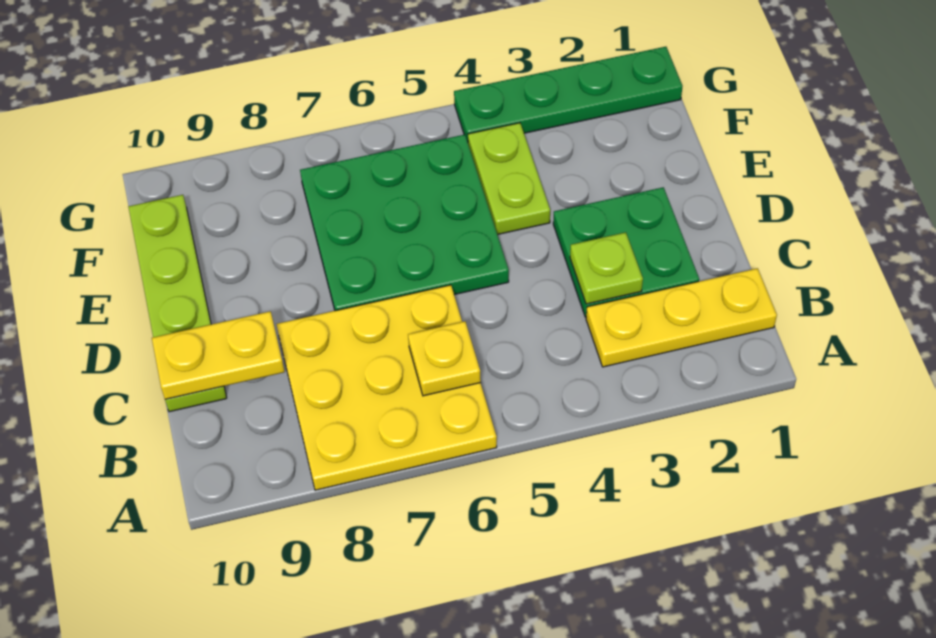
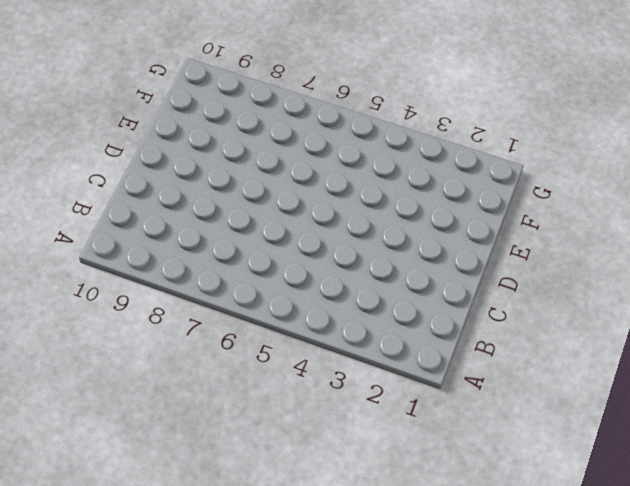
none -> yellow 3x3 plate [277,285,497,490]
none -> yellow 1x3 plate [586,268,777,367]

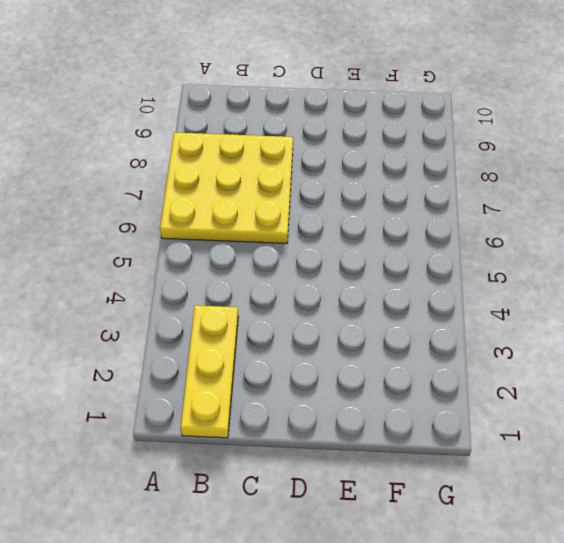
none -> green 2x2 plate [553,187,699,317]
none -> lime 1x4 plate [128,195,227,412]

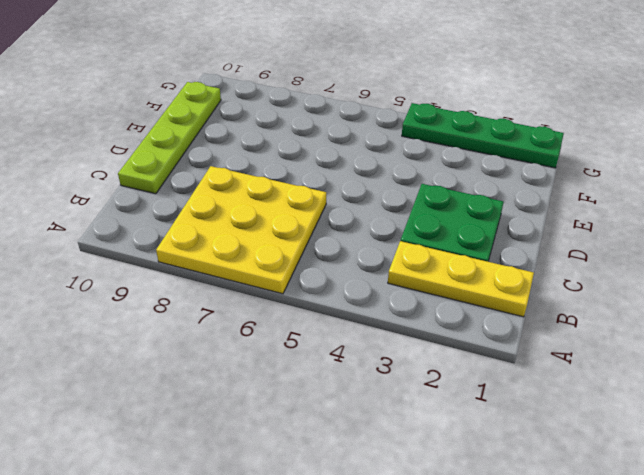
none -> green 3x3 plate [300,135,509,311]
none -> lime 1x2 plate [468,123,550,235]

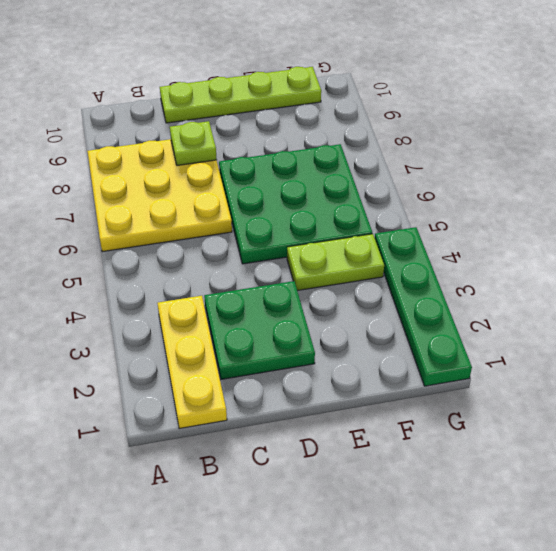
lime 1x1 plate [170,121,217,166] -> lime 1x1 plate moved to [570,232,643,304]
none -> yellow 1x1 plate [408,321,481,396]
none -> yellow 1x2 plate [152,311,285,399]

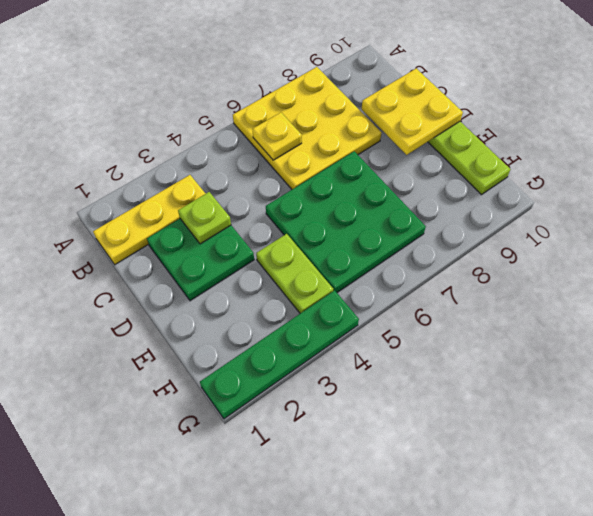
yellow 2x2 plate [361,68,463,155] -> yellow 1x2 plate [152,311,285,399]

